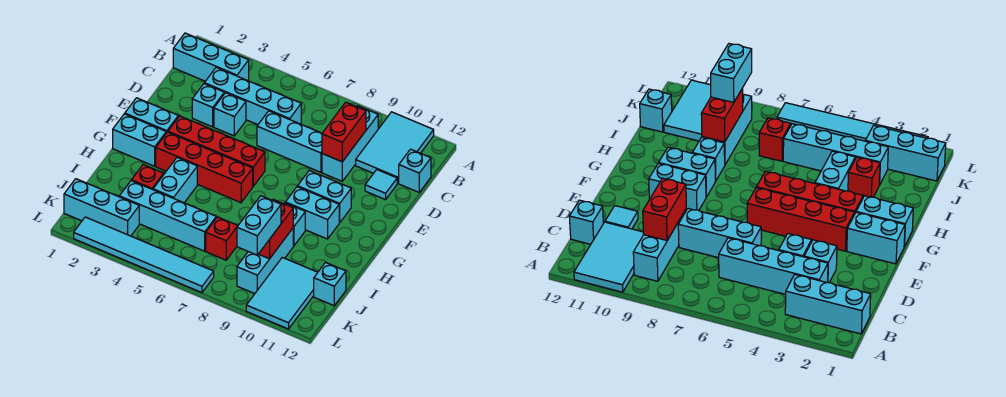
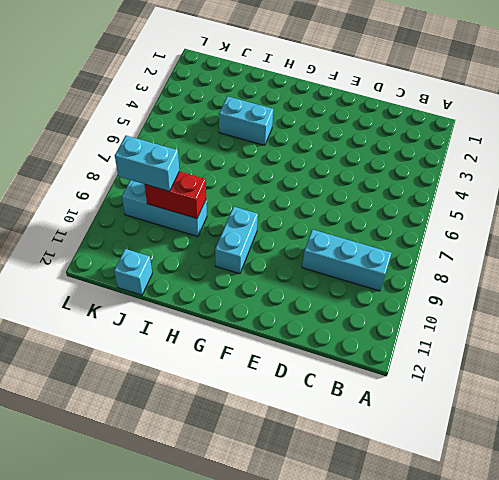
none -> cyan 2x3 tile [356,112,434,183]
none -> cyan 1x3 brick [173,33,249,81]
none -> cyan 1x4 brick [204,68,301,125]

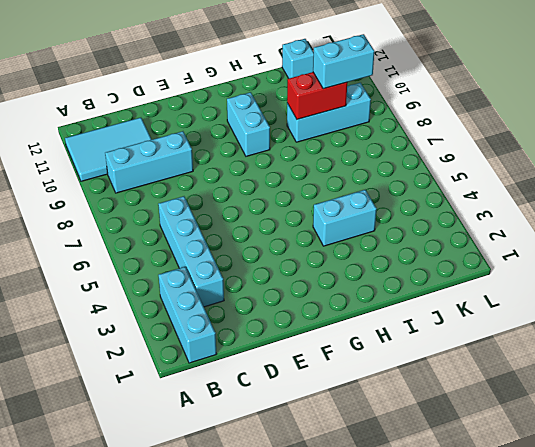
none -> cyan 1x1 brick [399,149,431,192]
none -> cyan 1x1 brick [192,84,224,127]
none -> cyan 1x1 brick [214,93,246,136]

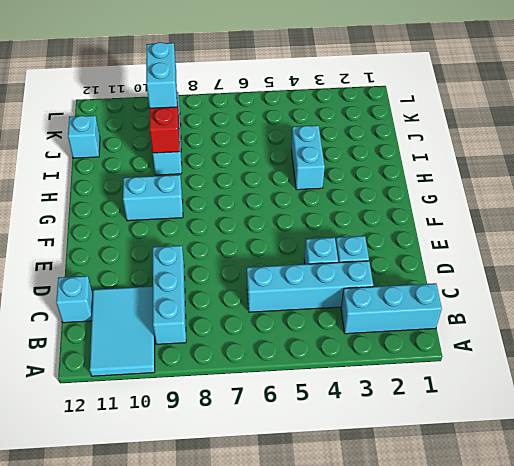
none -> cyan 1x3 brick [257,111,322,172]
none -> cyan 1x1 tile [365,170,397,200]
none -> cyan 1x2 brick [125,98,178,133]

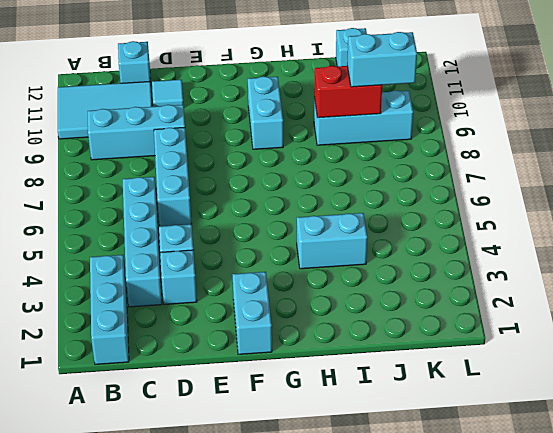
none -> red 1x4 brick [168,116,265,186]
none -> cyan 1x2 brick [298,171,351,223]
none -> cyan 1x2 brick [113,114,166,166]

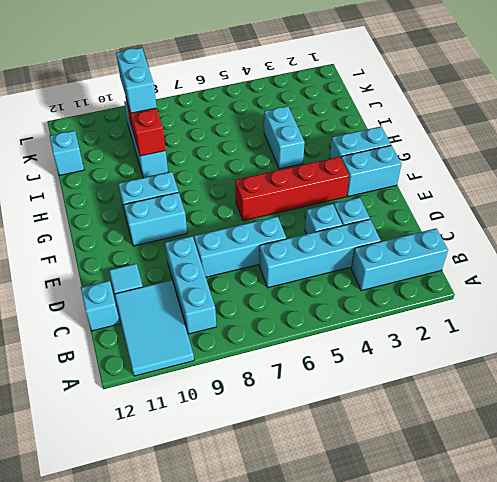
none -> red 1x4 brick [156,132,253,203]
none -> cyan 1x1 brick [284,203,305,246]
none -> red 1x1 brick [132,165,164,190]

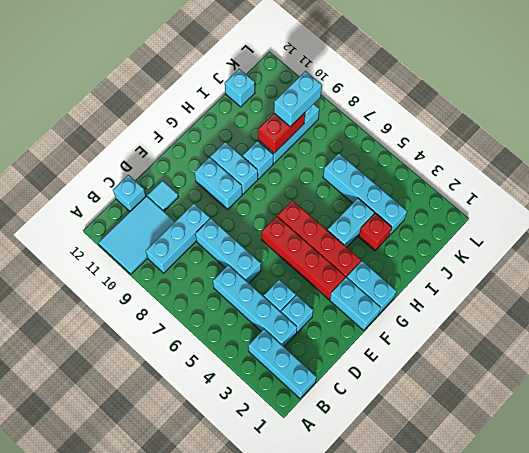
none -> red 1x1 brick [206,217,238,260]
none -> cyan 2x3 tile [246,257,318,329]
none -> cyan 1x3 brick [64,179,139,236]

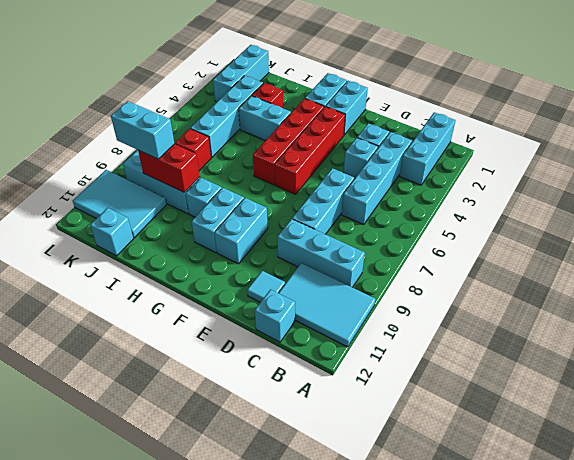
none -> cyan 1x6 tile [74,217,214,293]
none -> red 1x2 brick [322,102,366,162]

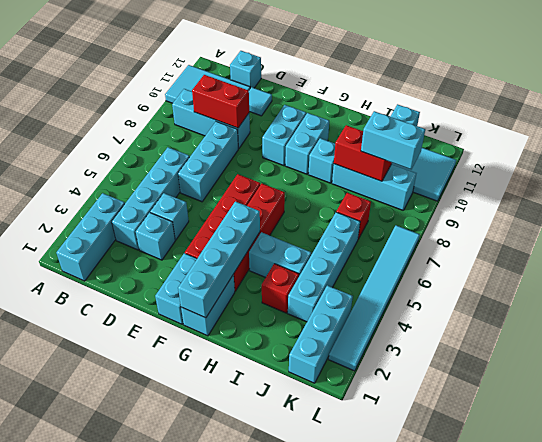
cyan 1x4 brick [178,201,260,318] -> none

